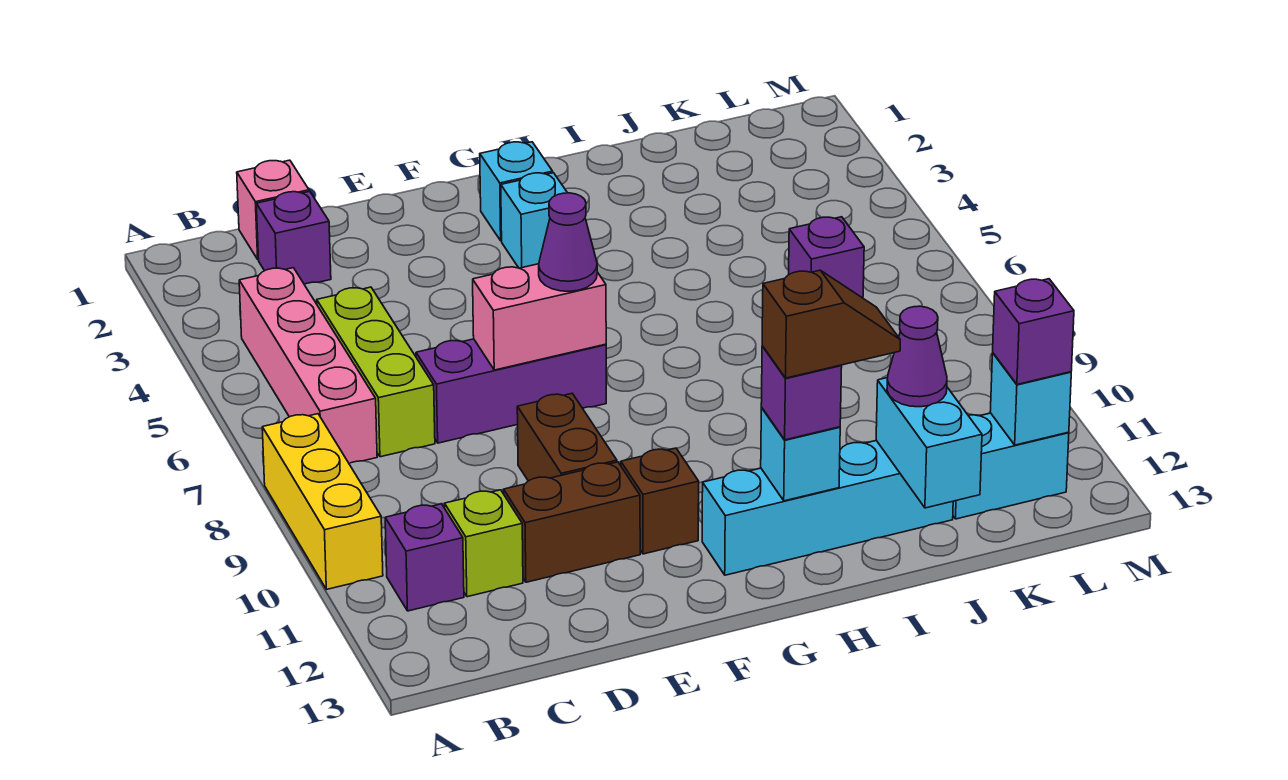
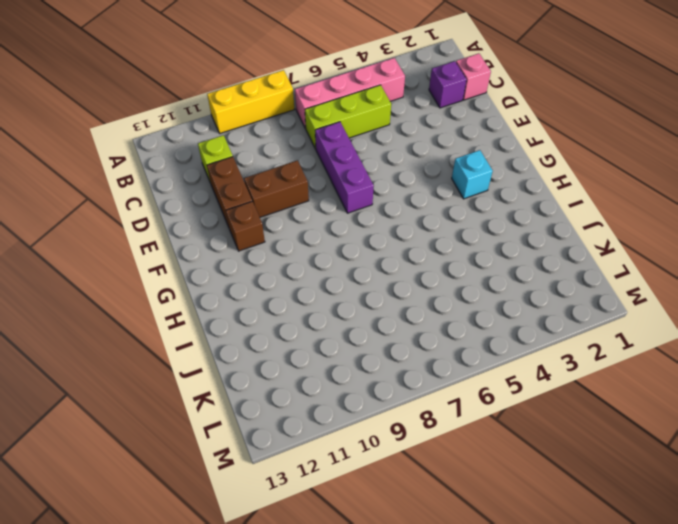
none -> purple 1x1 brick [385,504,464,611]
none -> cyan 1x1 brick [480,142,553,241]
none -> cyan 1x4 brick [702,441,953,575]

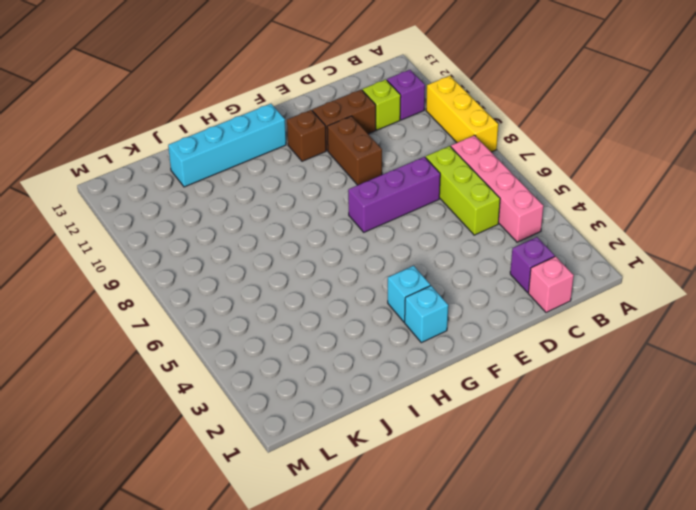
none -> purple 1x1 brick [789,217,864,298]
none -> cyan 1x2 brick [953,413,1069,519]
none -> pink 1x2 brick [473,264,606,370]

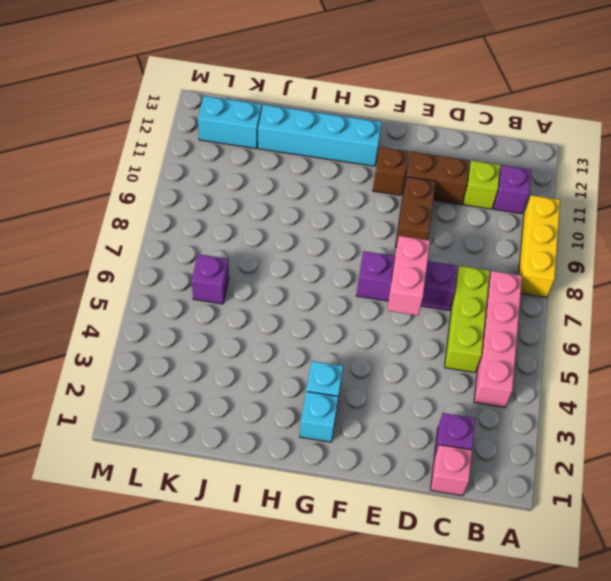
pink 1x2 brick [387,236,430,315] -> pink 1x2 brick turned to [473,264,606,370]
none -> cyan 1x1 brick [761,408,840,501]
none -> cyan 1x2 brick [876,378,982,508]
none -> cyan 1x1 brick [990,353,1071,445]

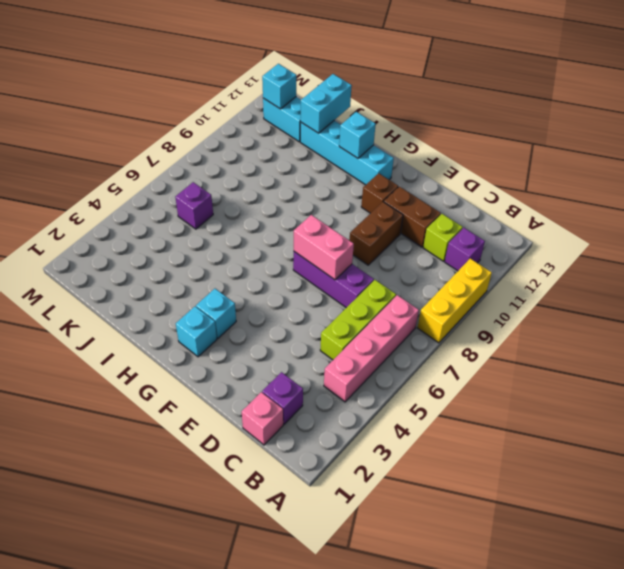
none -> purple 1x1 cone [539,193,597,291]
none -> purple 1x1 brick [761,346,842,440]
none -> purple 1x1 cone [887,306,947,407]

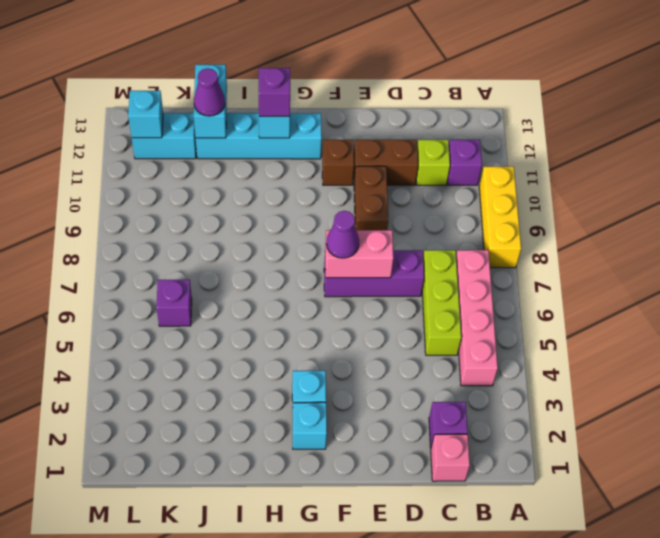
none -> purple 1x1 brick [993,279,1074,384]
none -> brown 1x2 slope [762,270,900,378]

